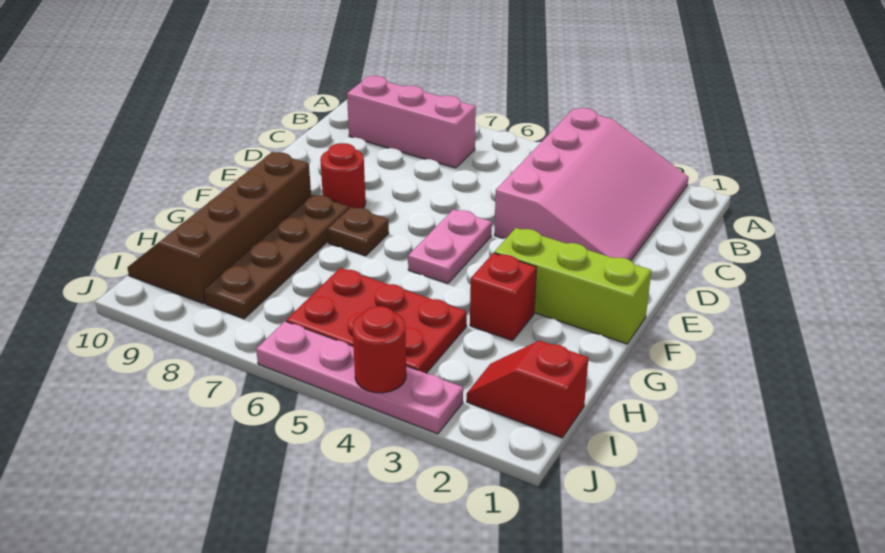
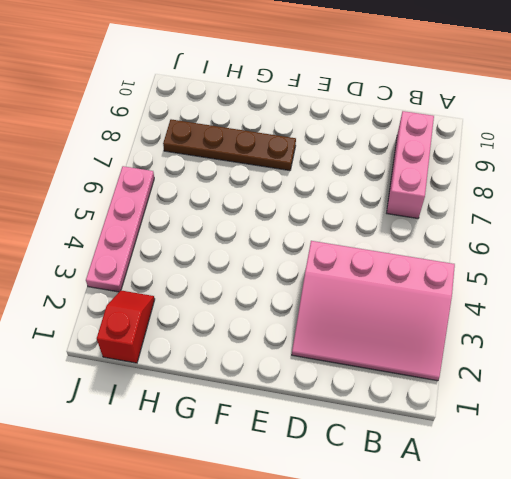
none -> pink 1x2 plate [408,210,492,284]
none -> red 1x1 round brick [320,143,366,208]
none -> lime 1x3 brick [494,228,651,344]

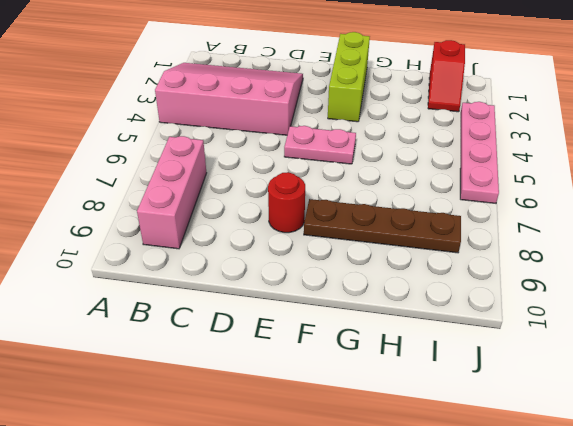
none -> brown 1x1 plate [327,207,389,256]
none -> brown 2x4 slope [127,152,311,304]
none -> red 1x1 brick [470,253,537,341]

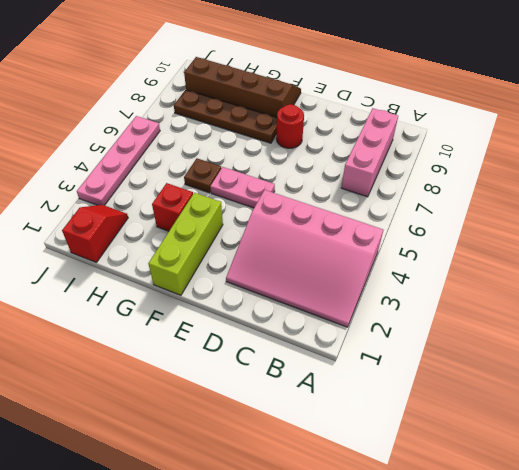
brown 1x1 plate [184,158,221,193] -> brown 1x1 plate moved to [327,207,389,256]
none -> red 2x3 plate [286,268,467,373]
none -> red 1x1 round brick [352,306,406,393]

